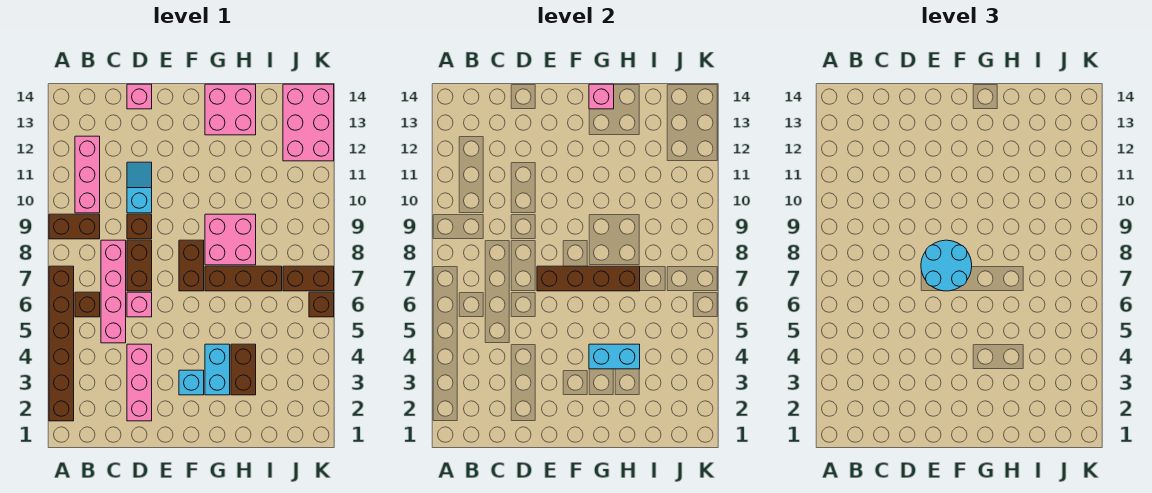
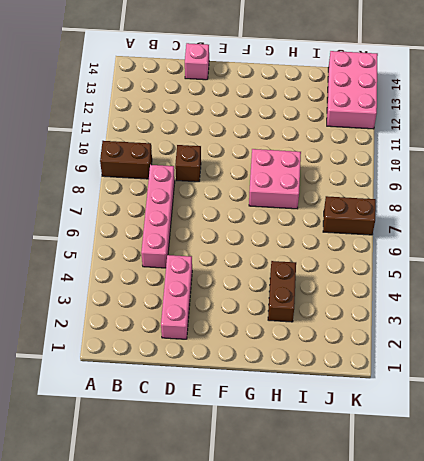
none -> brown 1x6 brick [49,266,74,421]
none -> brown 1x1 brick [75,292,100,317]
none -> pink 1x3 brick [75,136,100,213]

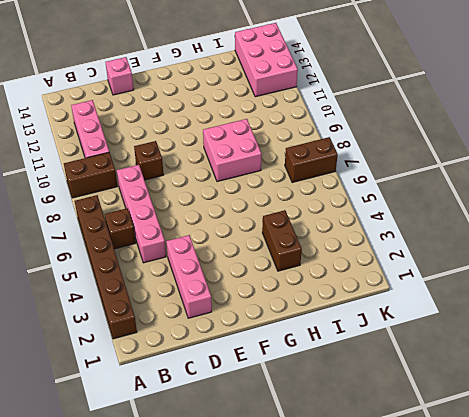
none -> pink 1x1 brick [127,292,152,317]
none -> brown 1x2 brick [127,240,152,291]
none -> cyan 1x2 slope [127,162,152,213]

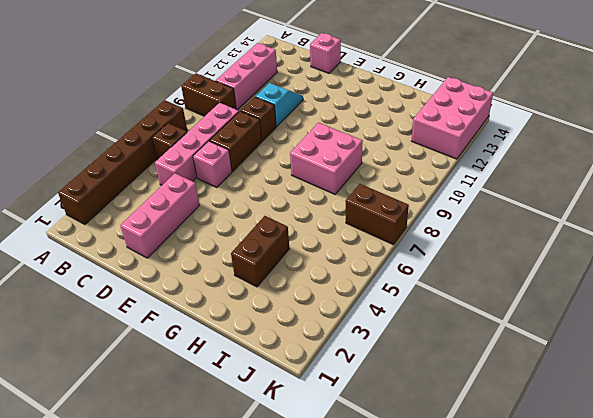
none -> cyan 1x1 brick [179,370,204,395]
none -> brown 1x2 brick [179,240,204,291]
none -> cyan 1x2 brick [205,344,230,395]

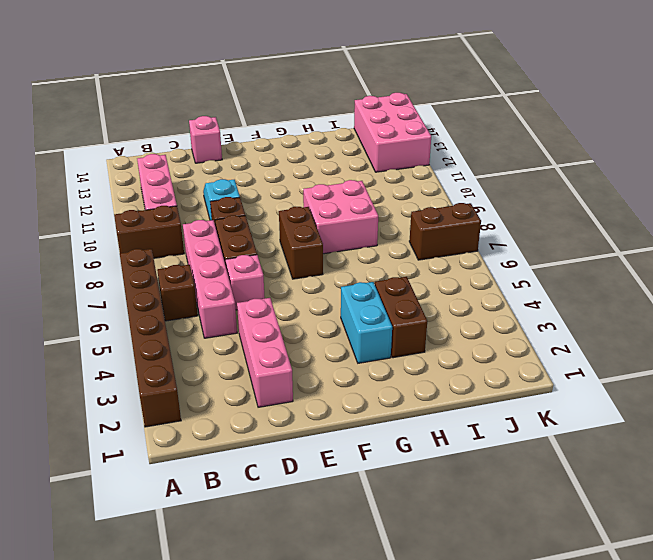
none -> cyan 1x1 brick [179,370,204,395]
none -> brown 1x3 brick [205,266,282,291]
none -> pink 2x2 brick [205,84,256,135]

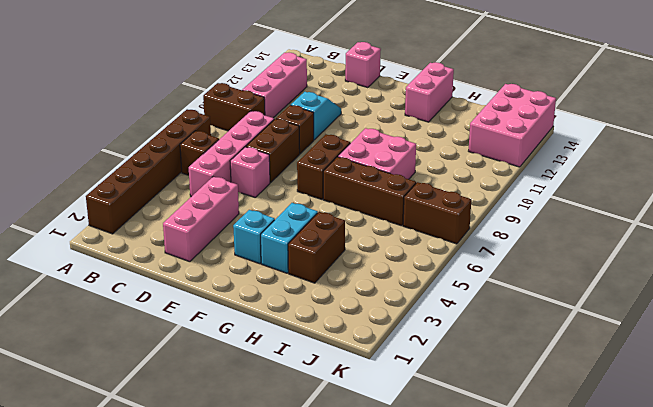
pink 1x2 brick [405,62,454,122] -> pink 2x2 brick [205,84,256,135]
none -> brown 1x1 brick [309,292,334,317]
none -> brown 1x4 brick [537,266,640,291]
none -> cyan 1x2 brick [589,344,640,369]

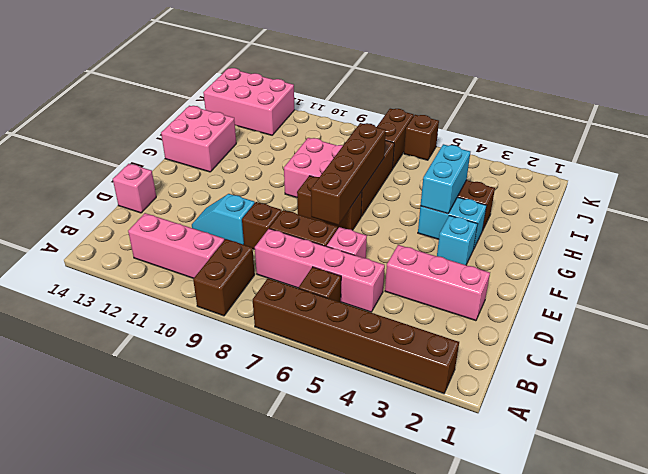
none -> pink 1x1 brick [589,84,614,109]
none -> cyan 2x2 round brick [921,240,972,291]

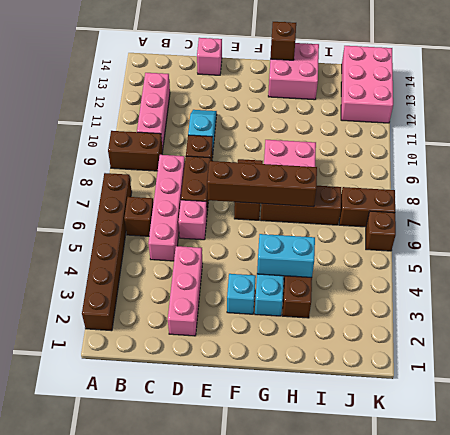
brown 1x1 brick [270,22,296,60] -> pink 1x1 brick [589,84,614,109]
none -> cyan 2x2 round brick [921,240,972,291]

